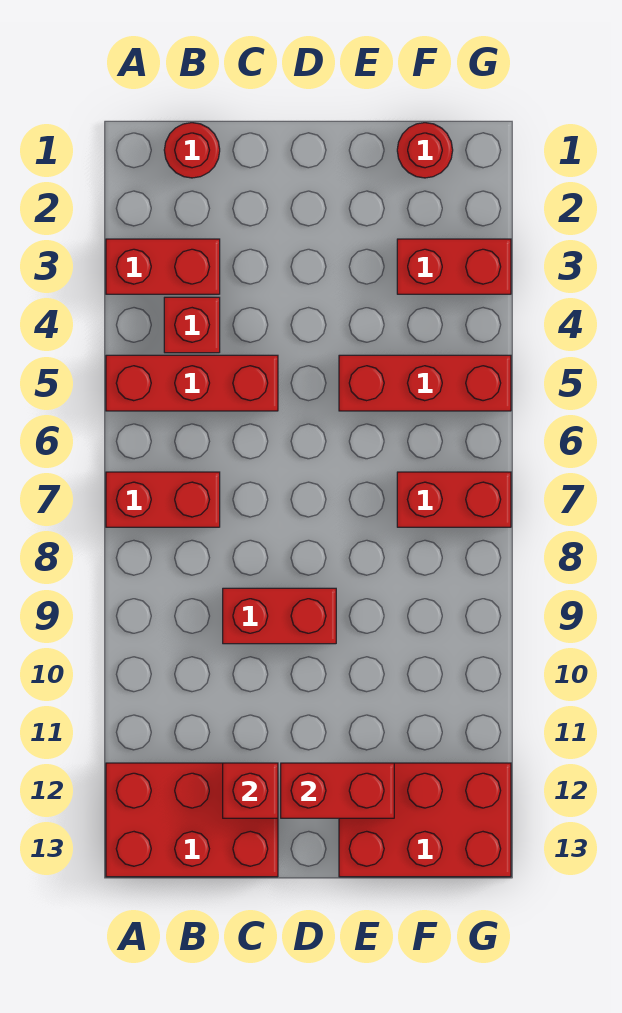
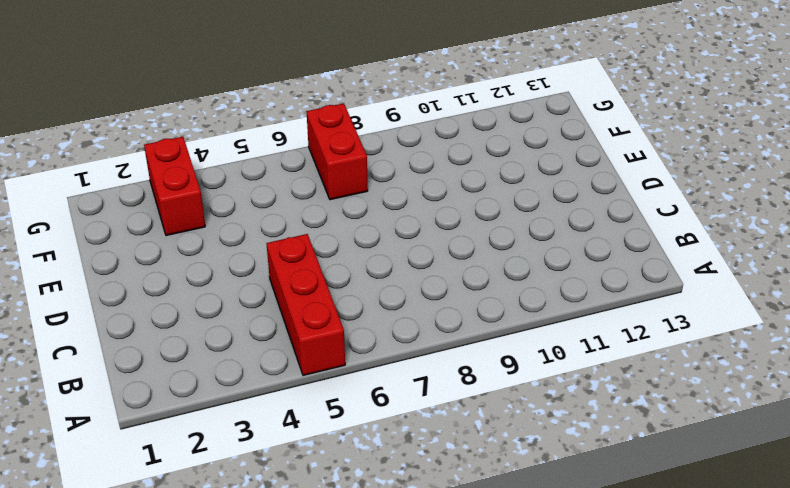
none -> red 1x2 brick [106,239,220,294]
none -> red 1x2 brick [106,472,220,527]
none -> red 2x3 brick [106,763,278,877]

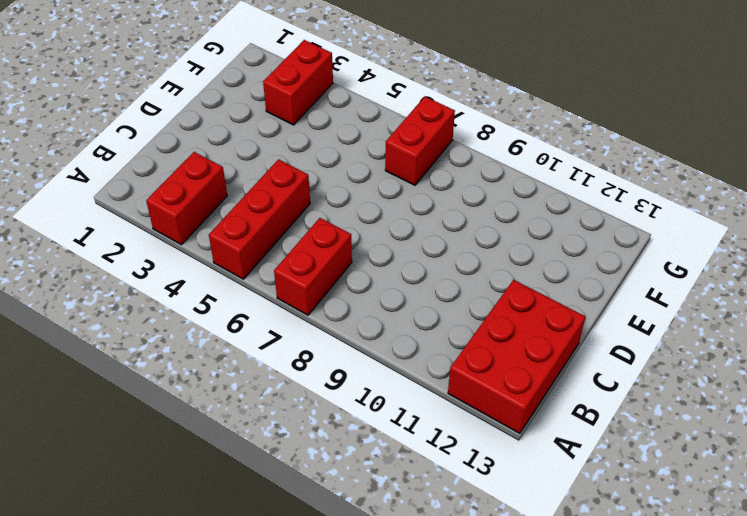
none -> red 1x1 round brick [164,123,220,178]
none -> red 1x1 brick [164,297,220,353]
none -> red 1x2 brick [223,588,336,644]

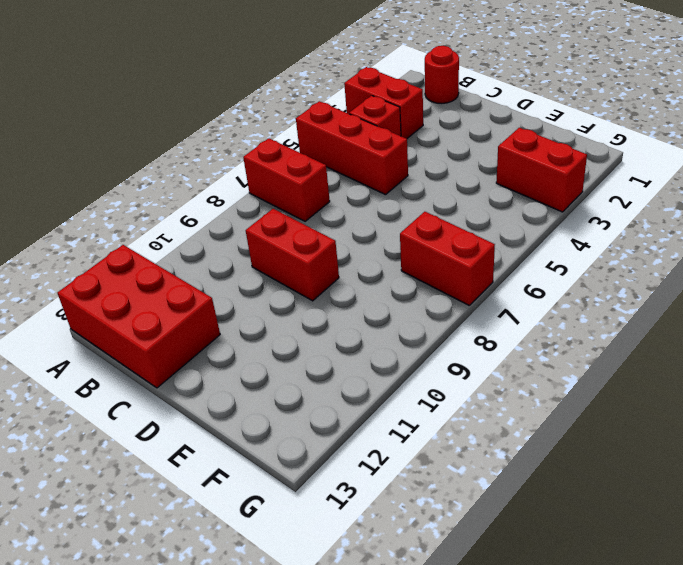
none -> red 1x3 brick [339,355,511,411]
none -> red 2x3 brick [339,763,511,877]
none -> red 1x1 round brick [397,123,453,178]

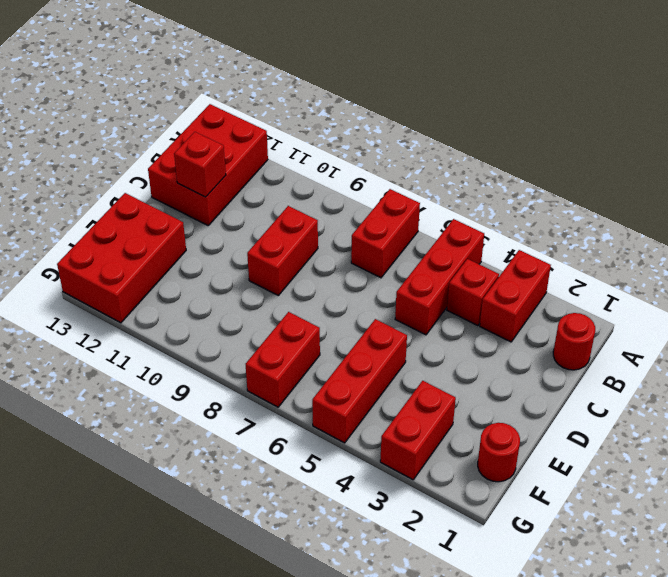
none -> red 1x2 brick [281,763,394,818]

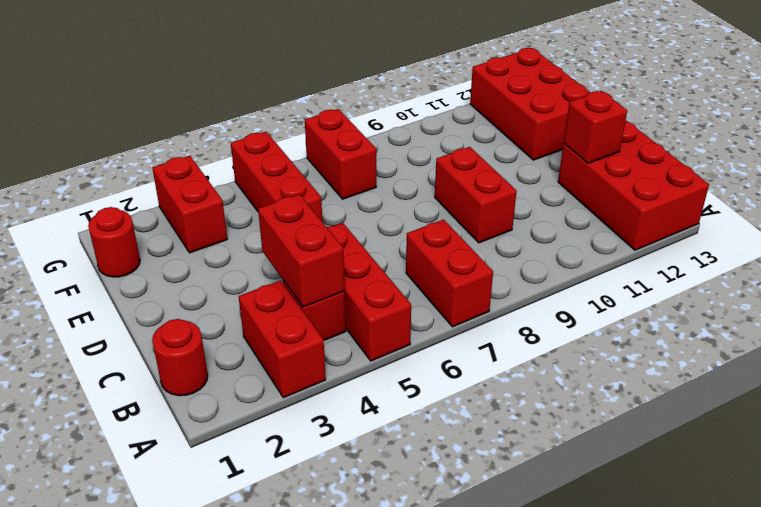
red 1x2 brick [258,194,345,307] -> red 1x2 brick moved to [281,763,394,818]

